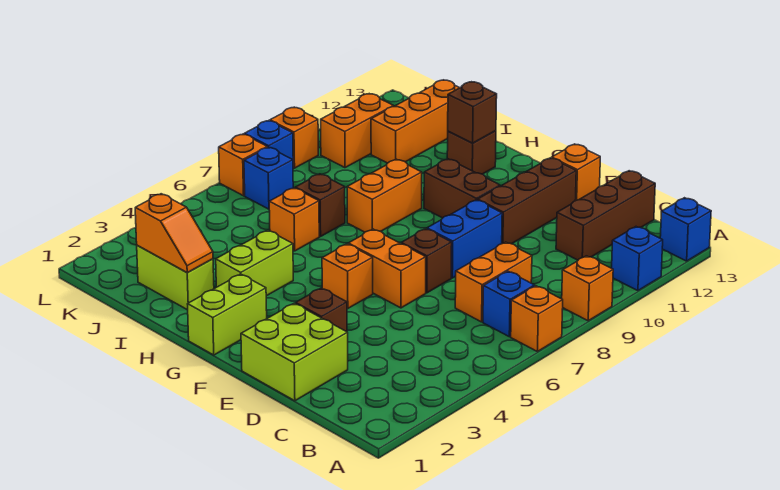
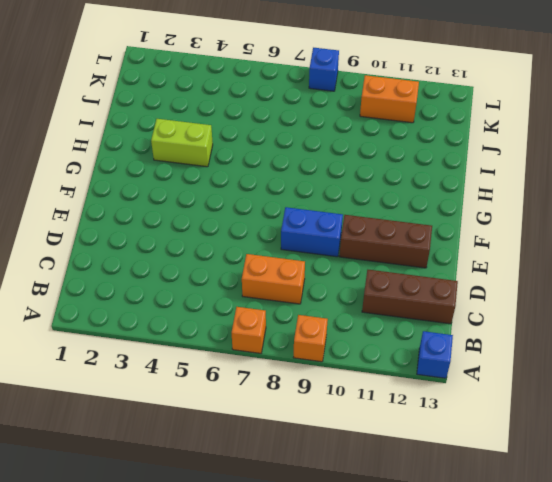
none -> blue 1x1 brick [612,227,663,291]
none -> blue 1x1 brick [483,271,535,337]
none -> lime 2x2 brick [241,303,348,401]
none -> brown 1x1 brick [296,288,347,332]

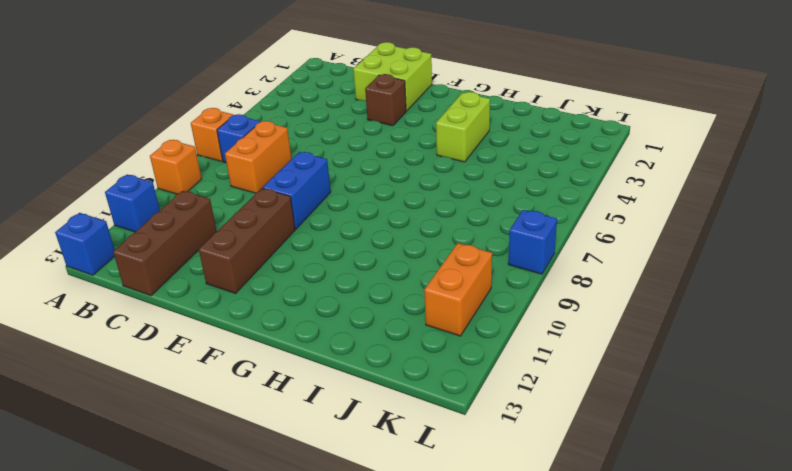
none -> orange 1x2 brick [348,229,426,308]
none -> brown 1x1 brick [401,229,452,293]
none -> orange 1x1 brick [552,144,600,201]
none -> orange 1x1 brick [322,244,373,308]

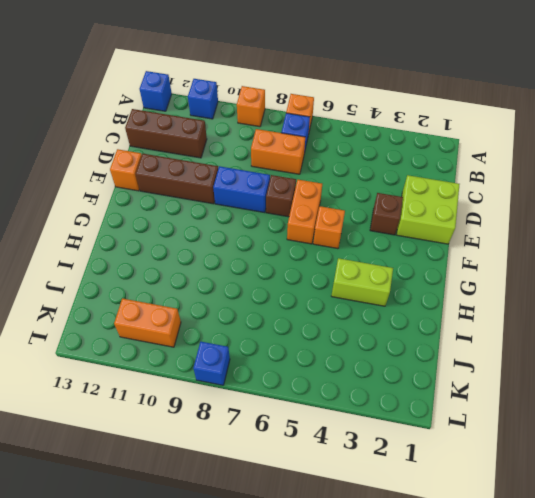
none -> brown 1x2 brick [424,159,500,218]
none -> lime 1x2 brick [188,274,267,355]
none -> orange 1x2 brick [347,159,422,232]
none -> brown 1x1 brick [447,131,496,174]

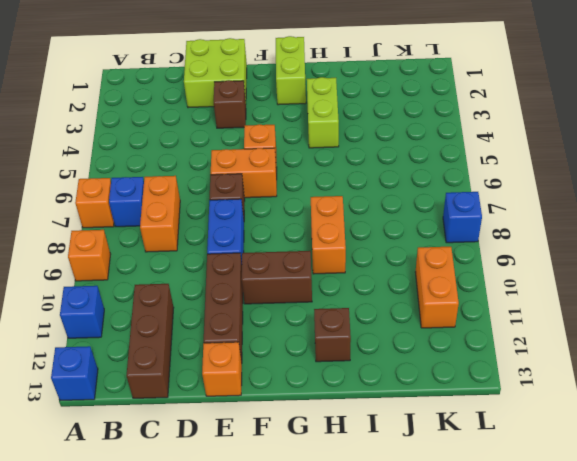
none -> lime 1x2 brick [137,245,214,310]
none -> orange 1x1 brick [269,188,319,251]
none -> brown 1x1 brick [295,174,345,237]
none -> orange 1x3 brick [371,80,459,163]

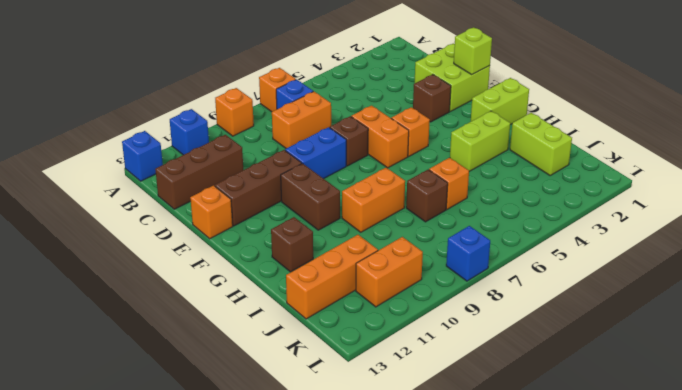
lime 1x1 brick [454,27,492,74] -> none
none -> blue 1x1 brick [244,147,293,209]
none -> orange 1x1 brick [219,134,267,196]
none -> orange 1x1 brick [270,107,318,168]
none -> brown 1x1 brick [448,82,497,143]

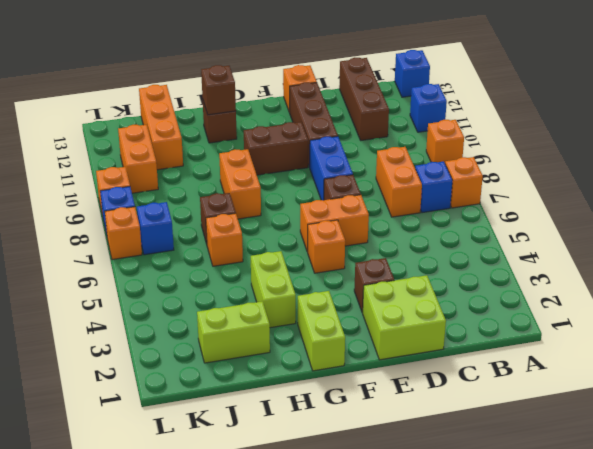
none -> orange 1x2 slope [135,194,213,272]

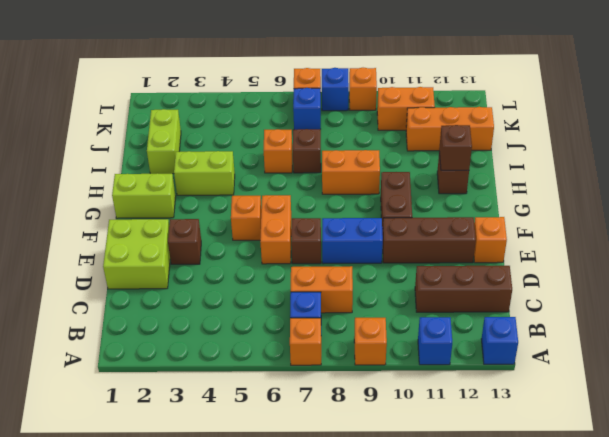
none -> orange 1x2 slope [135,194,213,272]

